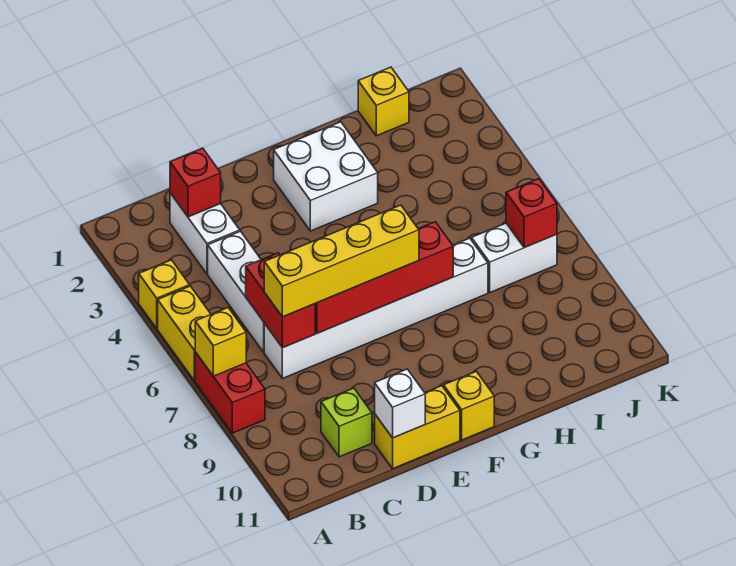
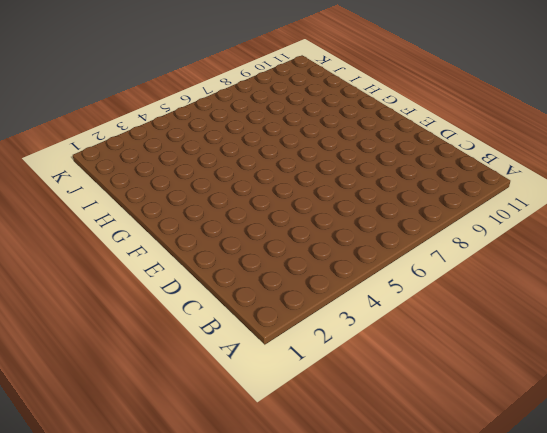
none -> yellow 1x1 brick [139,260,190,328]
none -> yellow 1x2 brick [158,286,211,381]
none -> red 1x2 brick [195,352,265,433]

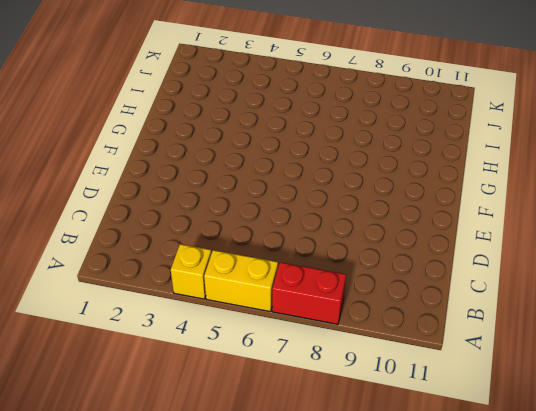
none -> white 1x2 brick [170,193,240,274]
none -> white 1x3 brick [208,231,265,352]
none -> white 1x6 brick [264,238,488,378]

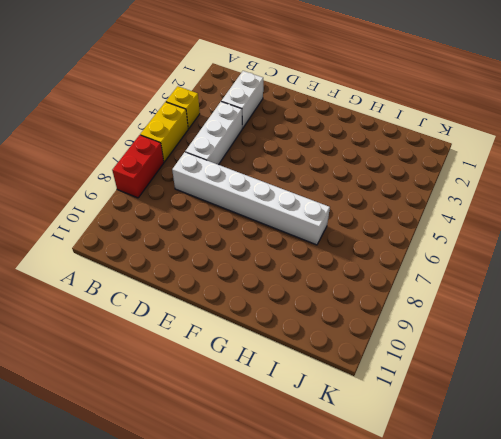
none -> lime 1x1 brick [321,388,372,457]
none -> yellow 1x2 brick [375,386,460,469]
none -> white 2x2 brick [274,122,378,231]

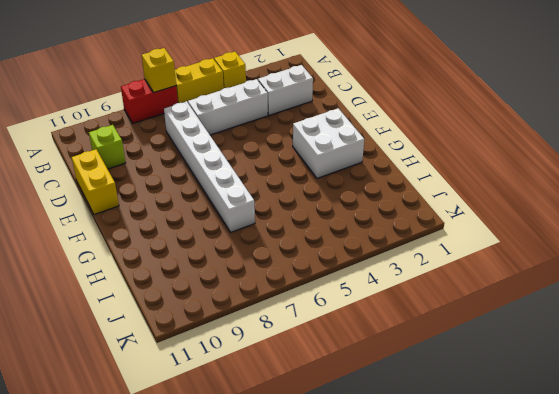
none -> yellow 1x1 brick [444,371,494,440]
none -> yellow 1x1 brick [358,67,409,136]
none -> white 1x2 brick [472,223,557,292]

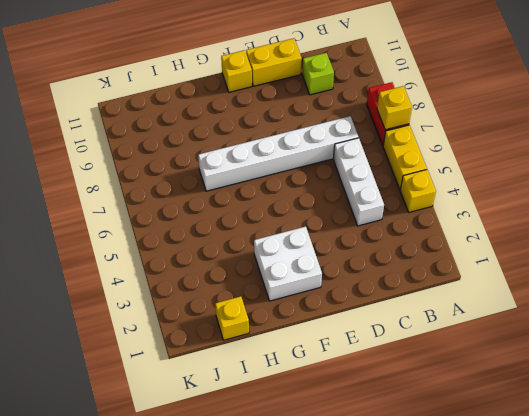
none -> white 1x2 brick [170,193,240,274]
none -> white 1x2 brick [472,223,557,292]
none -> red 1x1 brick [170,148,221,217]

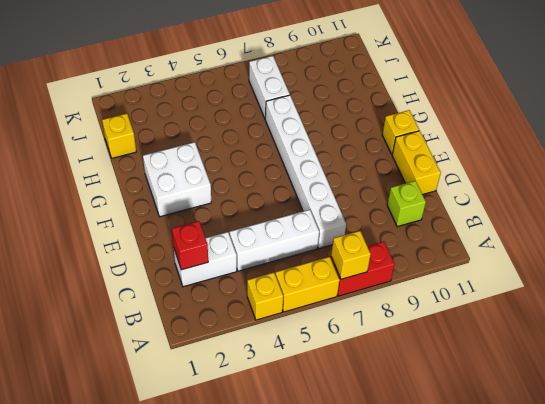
none -> red 1x2 brick [246,253,315,348]
none -> red 1x4 brick [315,222,453,333]
none -> white 1x1 brick [375,369,425,438]

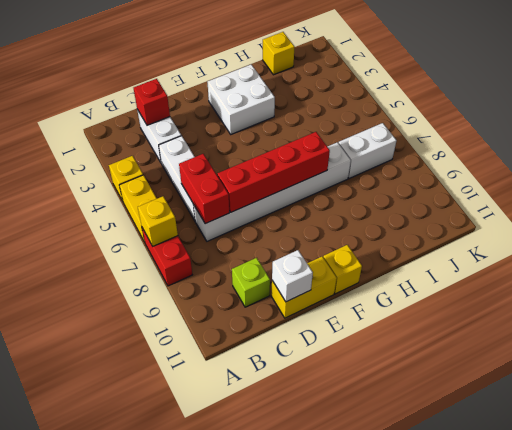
none -> red 1x1 brick [506,179,557,248]
none -> yellow 1x4 brick [264,205,419,317]

